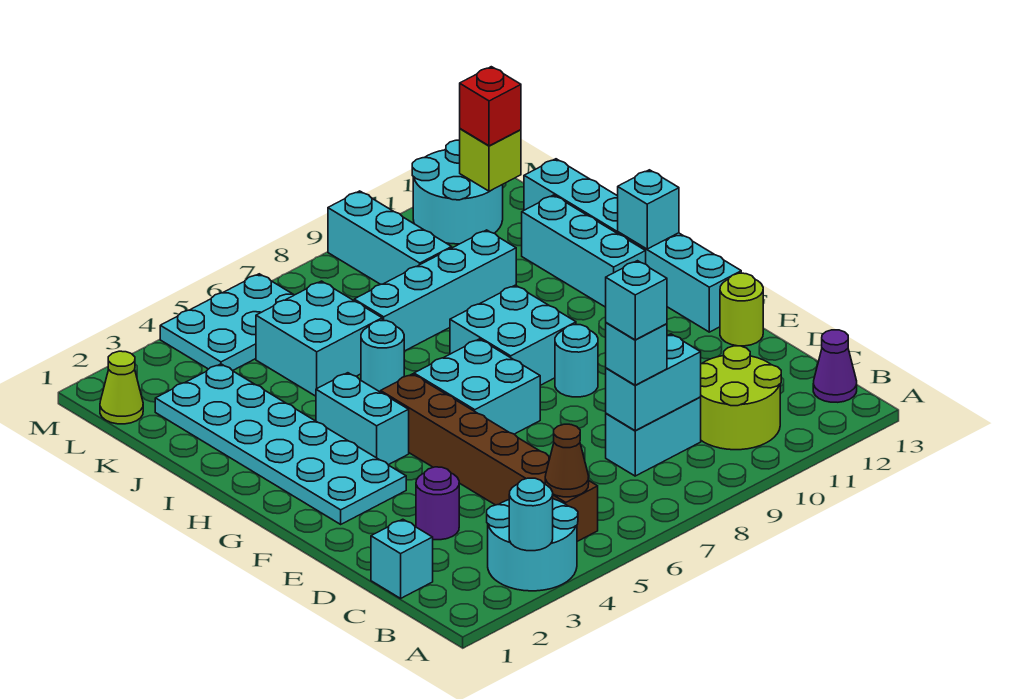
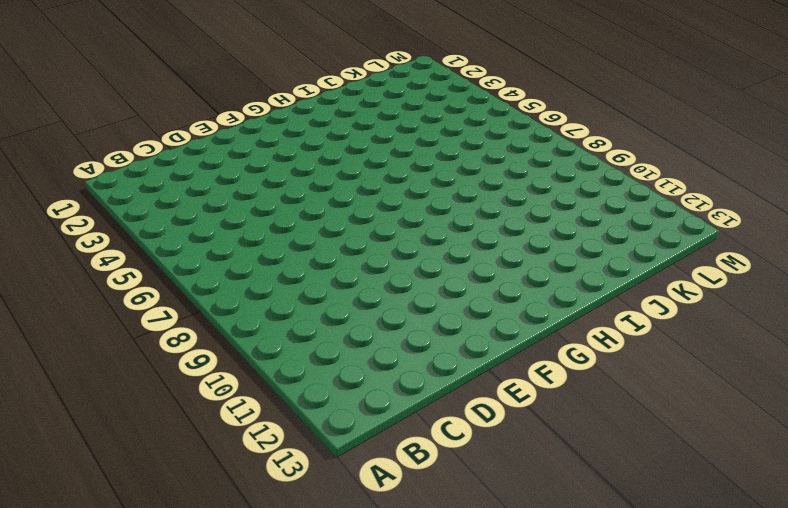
none -> cyan 2x2 round brick [487,499,578,591]
none -> brown 1x6 brick [381,374,598,541]
none -> lime 2x2 round brick [701,346,781,450]
none -> purple 1x1 cone [813,330,857,402]

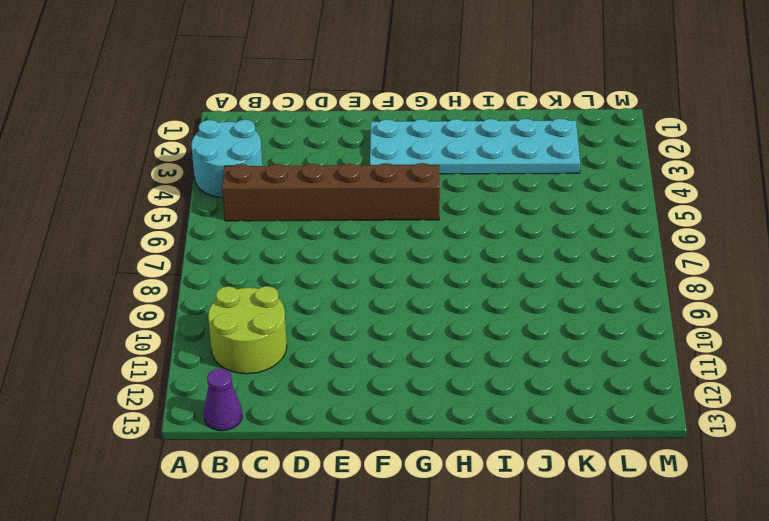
none -> cyan 1x1 brick [371,519,433,598]
none -> cyan 1x2 brick [606,397,701,476]
none -> purple 1x1 round brick [416,467,459,540]
none -> lime 1x1 round brick [720,273,763,346]

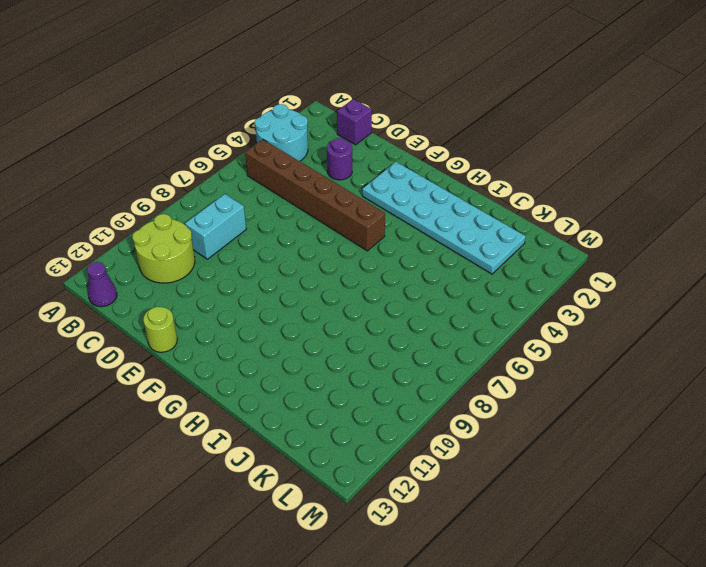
purple 1x1 brick [337,99,372,145] -> cyan 1x1 brick [371,519,433,598]
none -> cyan 2x2 brick [414,339,540,434]
none -> cyan 1x1 round brick [555,325,598,397]
none -> cyan 1x6 brick [524,159,741,332]
none -> cyan 1x2 brick [316,373,409,465]

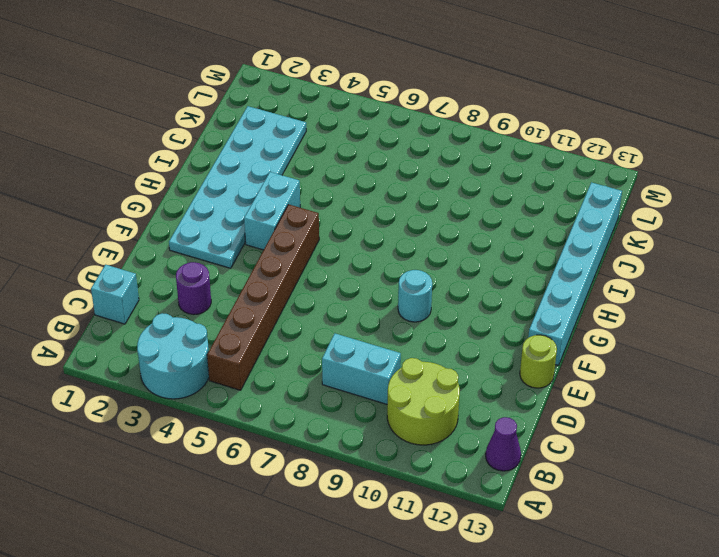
none -> cyan 2x2 brick [414,339,540,434]
none -> cyan 2x2 brick [450,285,576,385]
none -> cyan 1x3 brick [522,195,646,307]
none -> cyan 1x1 round brick [361,320,404,392]

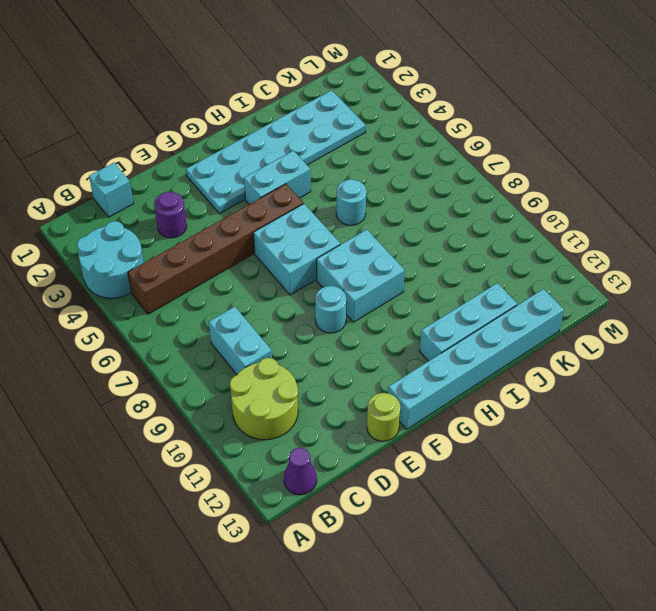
none -> cyan 2x2 brick [256,281,382,396]
none -> cyan 1x4 brick [354,230,516,351]
none -> cyan 1x3 brick [328,191,452,284]
none -> lime 1x1 cone [100,351,143,424]

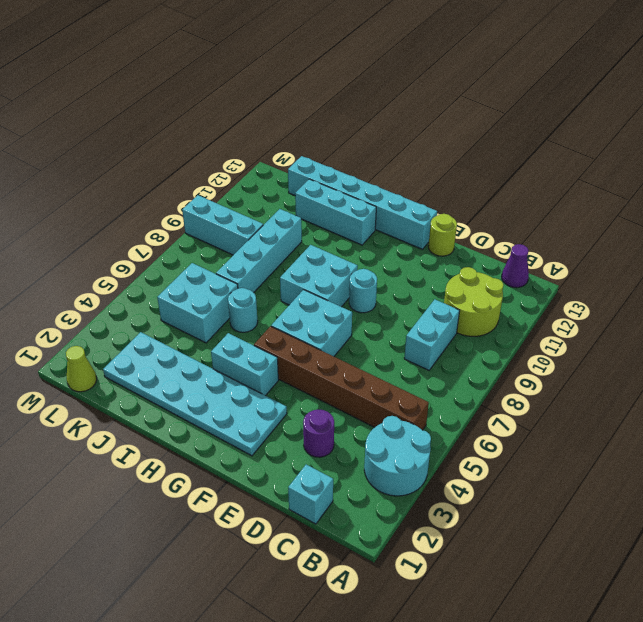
none -> cyan 2x3 plate [160,274,294,371]
none -> cyan 2x2 round brick [412,140,503,244]
none -> cyan 1x1 round brick [509,478,553,551]
none -> brown 1x1 cone [545,424,589,497]

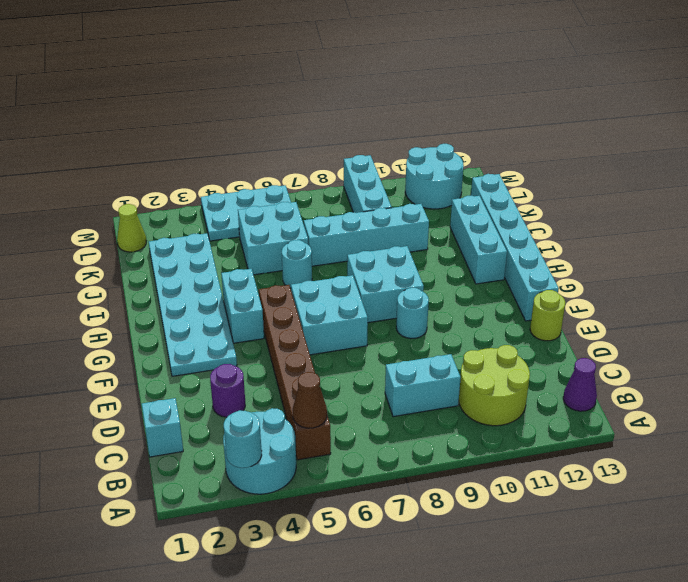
none -> cyan 1x2 brick [606,334,701,431]
none -> cyan 1x1 brick [618,170,679,249]
none -> lime 1x1 brick [460,129,521,191]
none -> cyan 1x1 brick [606,323,667,385]

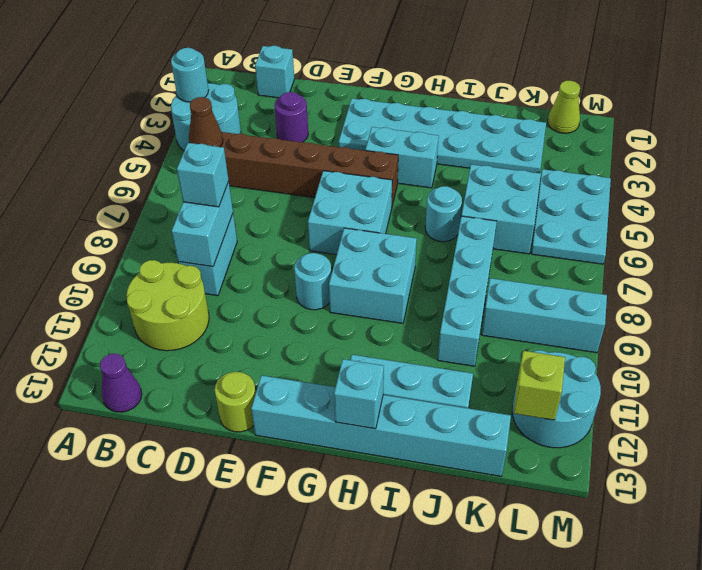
none -> red 1x1 brick [460,67,521,146]
none -> cyan 1x1 brick [606,261,667,340]

